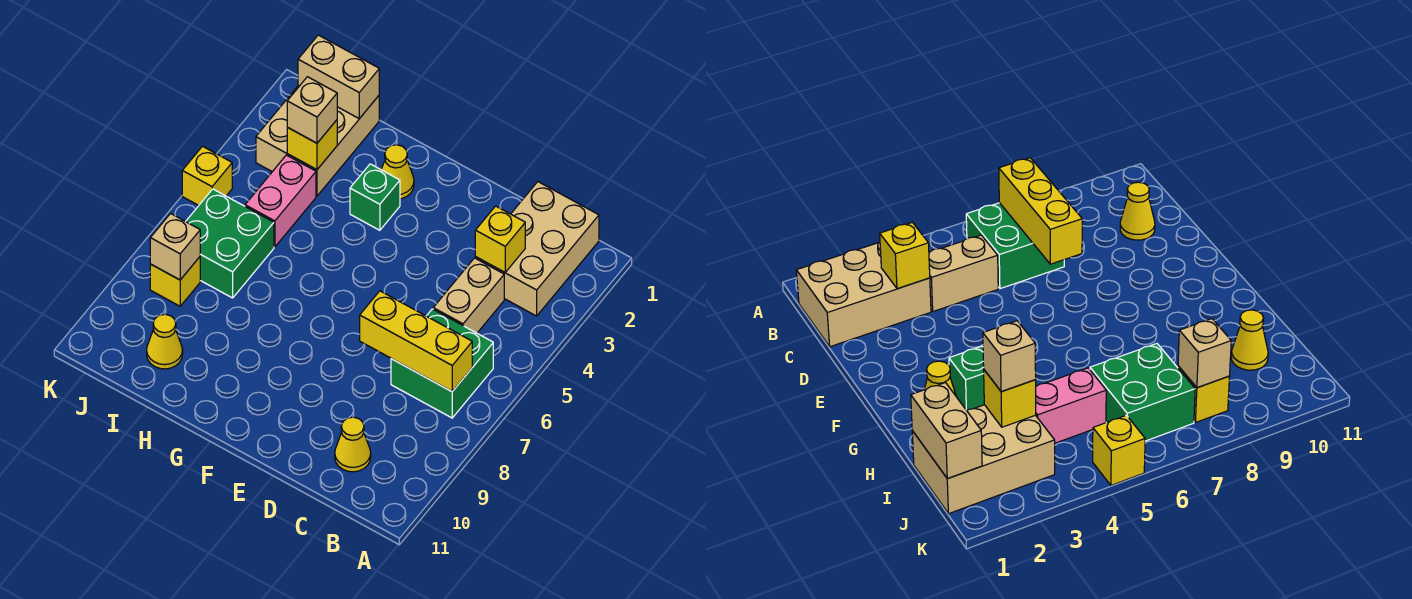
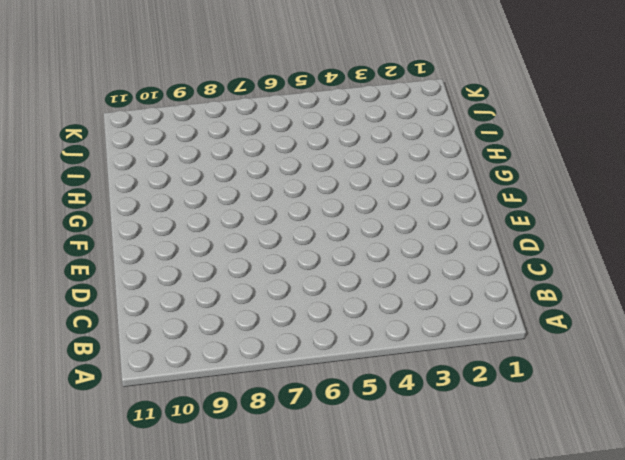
none -> tan 2x3 brick [475,182,599,316]
none -> green 2x2 brick [391,309,493,418]
none -> tan 1x2 brick [433,258,504,333]

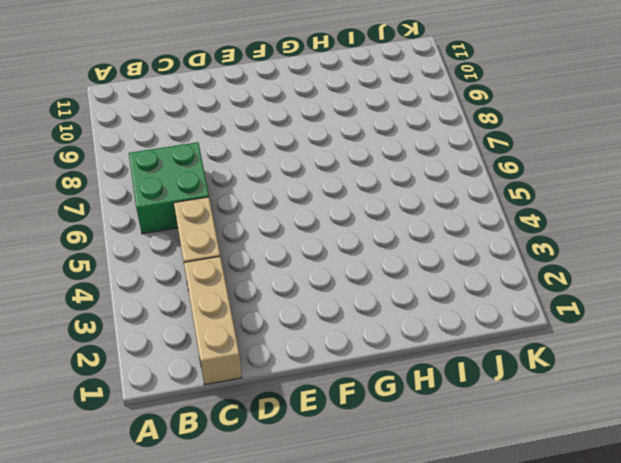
tan 1x3 brick [184,256,242,385] -> tan 2x3 brick [475,182,599,316]
none -> yellow 1x1 cone [335,417,371,472]
none -> yellow 1x1 cone [381,145,414,199]
none -> green 1x1 brick [350,164,400,230]

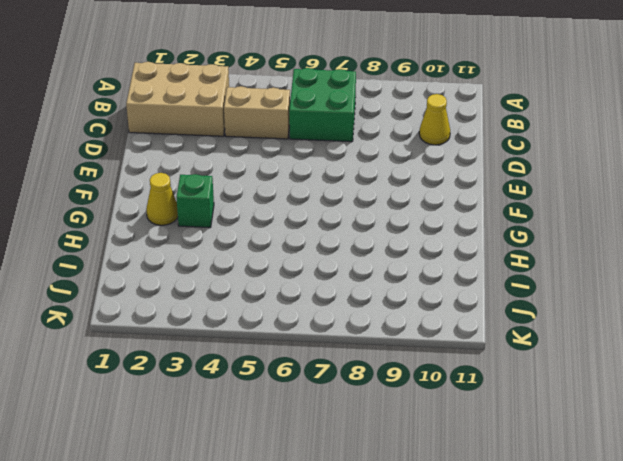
none -> tan 2x3 brick [256,86,379,196]
none -> pink 1x2 brick [245,155,316,247]
none -> green 2x2 brick [186,189,274,298]

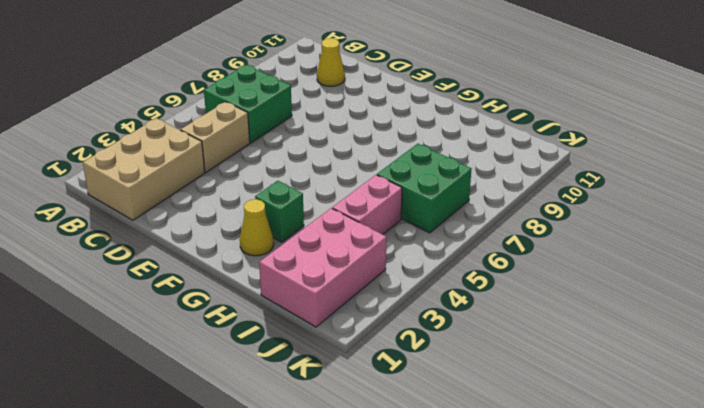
pink 2x3 brick [259,208,386,327] -> tan 2x3 brick [256,86,379,196]
none -> yellow 1x1 cone [147,314,183,369]
none -> yellow 1x1 brick [150,257,200,306]
none -> yellow 1x1 brick [182,146,232,205]

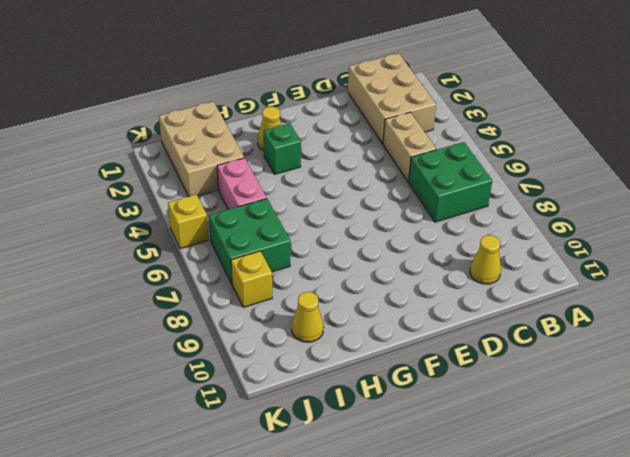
none -> yellow 1x3 brick [360,291,472,392]
none -> yellow 1x1 brick [475,206,525,272]
none -> tan 1x2 brick [298,35,379,119]

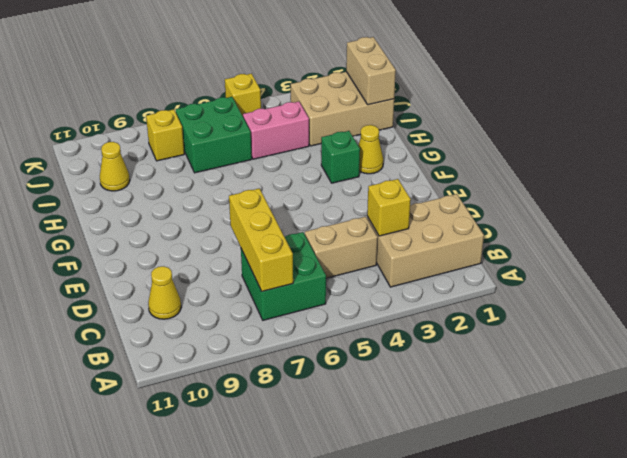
none -> yellow 1x1 brick [287,120,337,170]
none -> tan 1x1 brick [150,214,200,280]
none -> tan 1x1 brick [287,77,337,143]

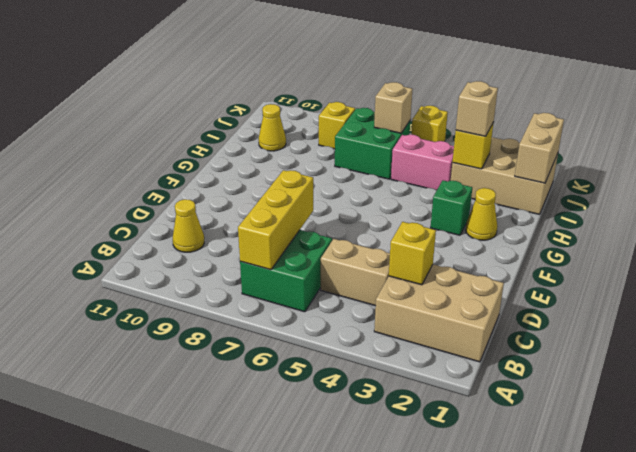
tan 1x1 brick [374,82,413,133] -> tan 1x1 brick moved to [150,214,200,280]

